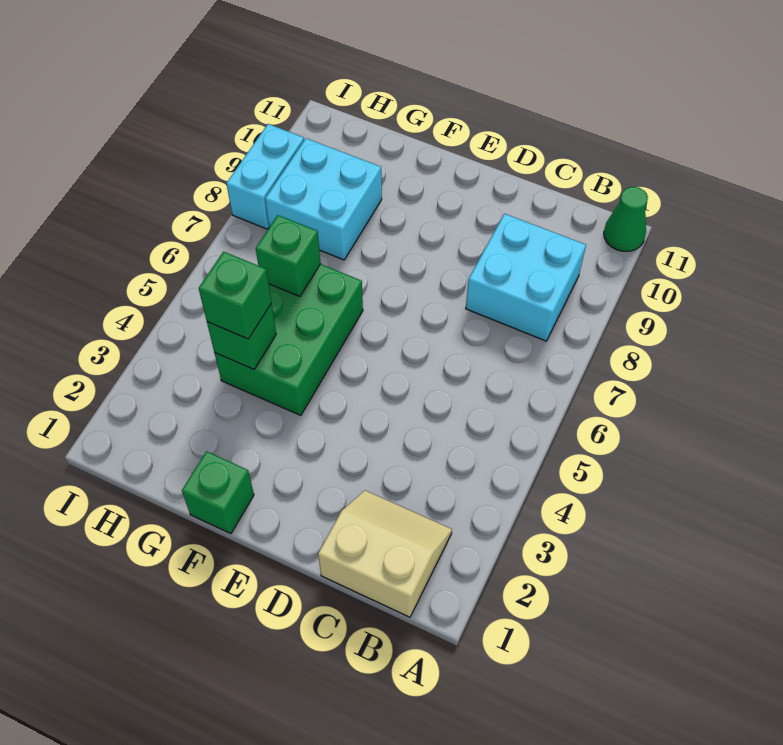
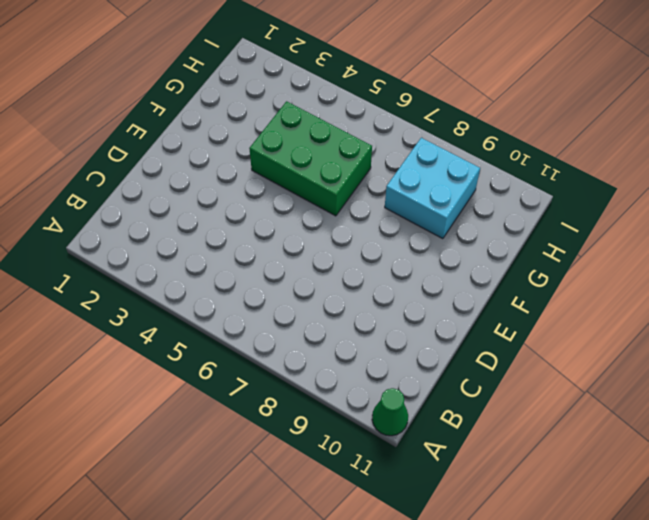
none -> tan 2x2 slope [318,491,452,617]
none -> cyan 2x2 brick [466,214,586,341]

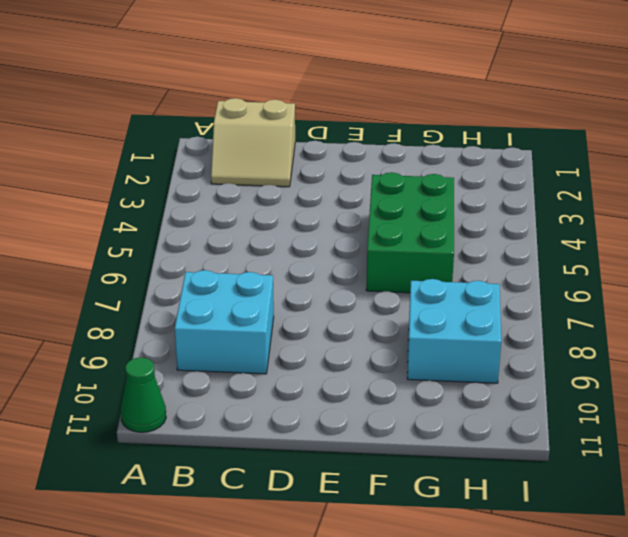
none -> green 1x1 brick [182,451,254,534]
none -> cyan 1x2 brick [226,124,304,229]

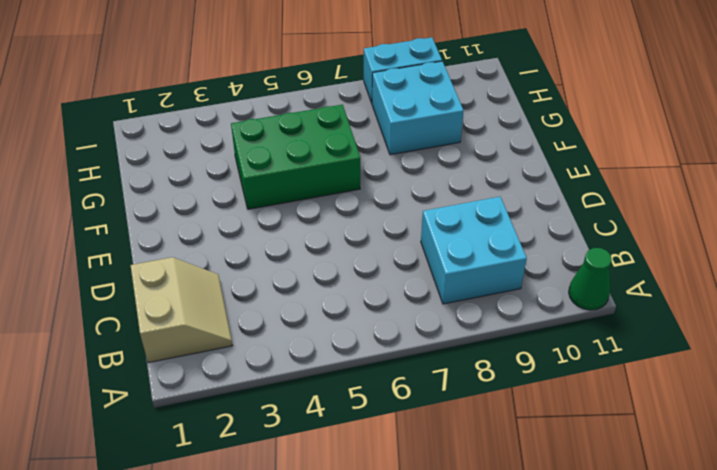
none -> green 1x1 brick [182,451,254,534]
none -> green 1x1 brick [207,304,276,369]

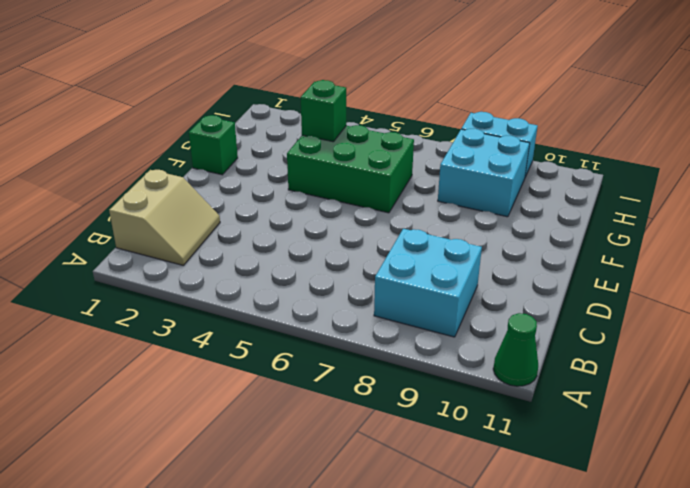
none -> green 1x1 brick [256,215,321,297]
none -> green 1x1 brick [199,252,272,339]

